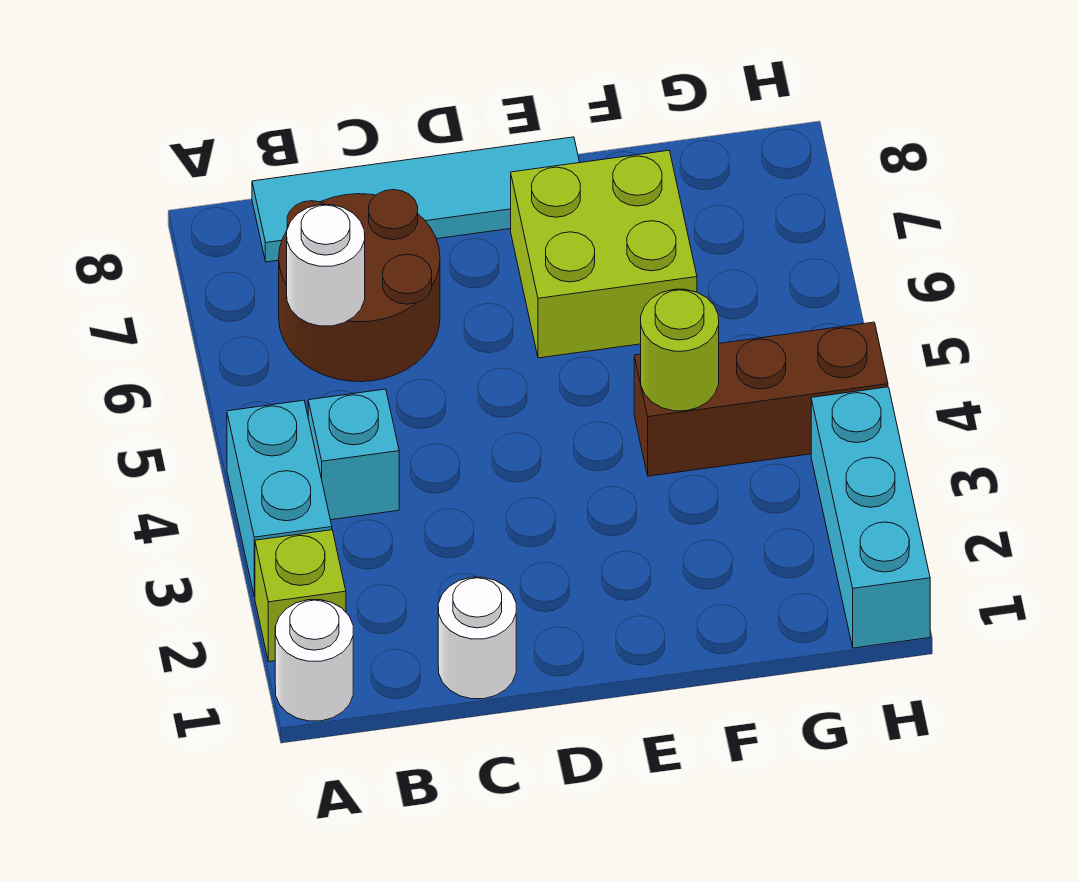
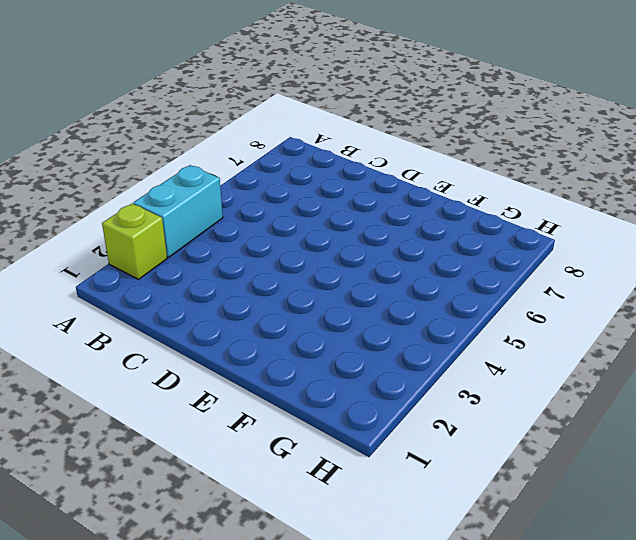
none -> white 1x1 round brick [275,600,353,721]
none -> cyan 1x1 brick [308,389,399,520]
none -> brown 2x2 round brick [279,190,440,382]

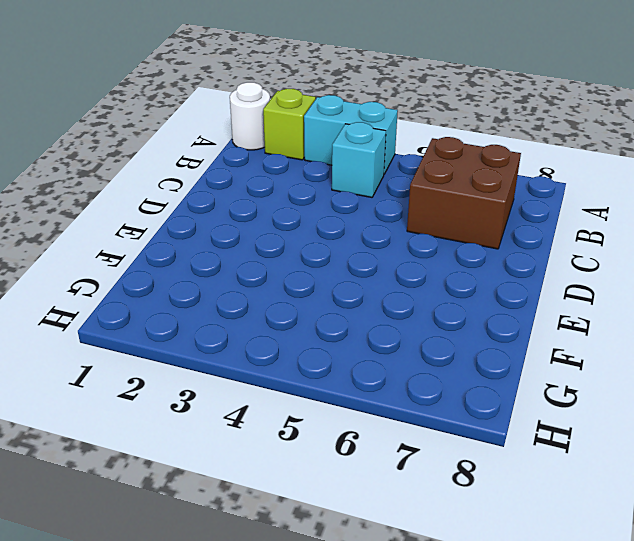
brown 2x2 brick [407,137,521,249] -> brown 2x2 round brick [279,190,440,382]
none -> cyan 1x4 tile [252,137,580,262]
none -> white 1x1 round brick [438,577,516,699]
none -> lime 2x2 brick [511,150,697,358]

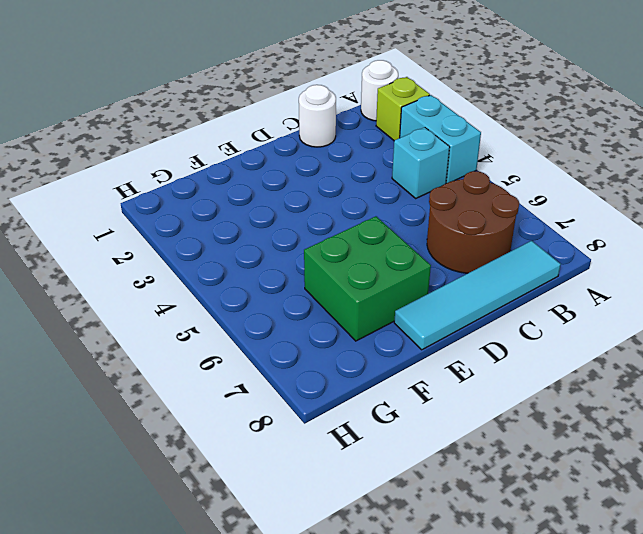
green 2x2 brick [304,216,431,341] -> lime 2x2 brick [511,150,697,358]
none -> brown 1x3 brick [634,322,888,476]
none -> cyan 1x3 brick [811,387,930,648]
none -> white 1x1 round brick [287,205,365,326]

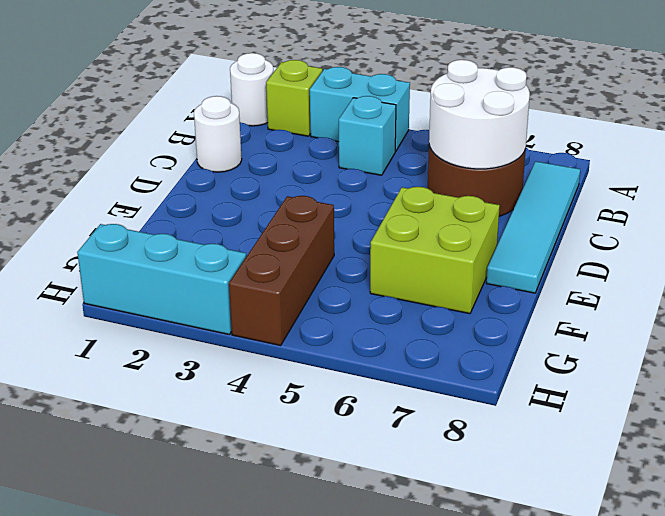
white 2x2 round brick [429,60,530,169] -> white 1x1 round brick [287,205,365,326]
none -> lime 1x1 round brick [641,289,719,411]

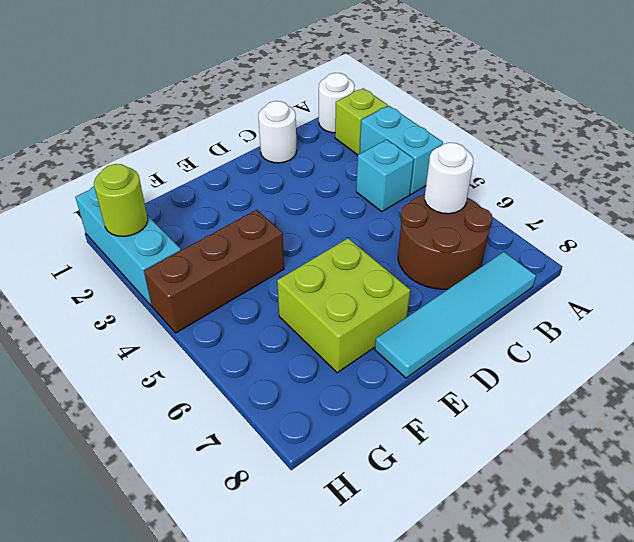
lime 1x1 round brick [94,164,148,236] -> lime 1x1 round brick moved to [641,289,719,411]

